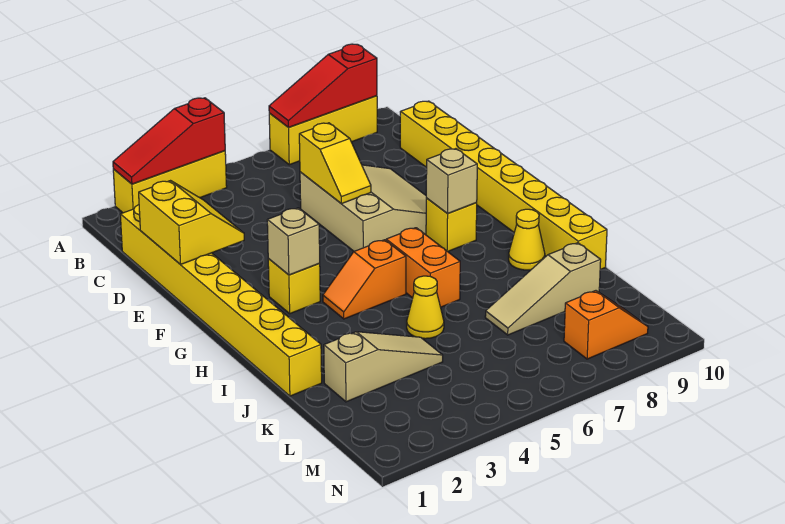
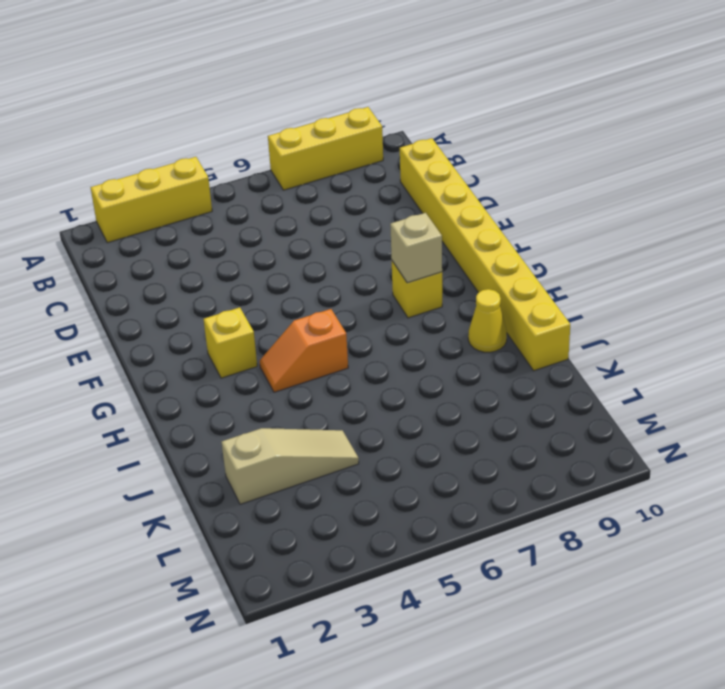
none -> yellow 1x8 brick [120,205,322,396]
none -> tan 3x3 slope [300,165,426,251]
none -> orange 1x2 brick [386,228,460,307]

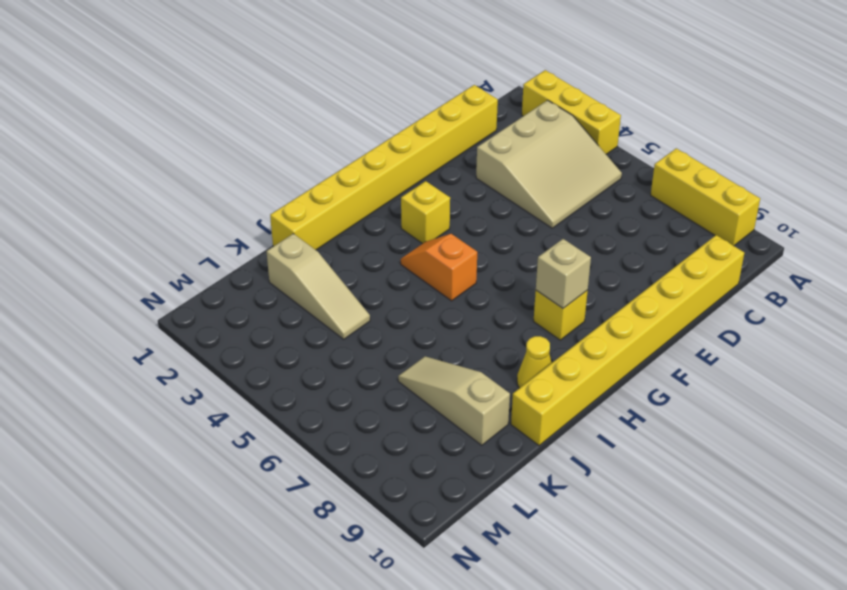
tan 3x3 slope [476,100,622,228] -> tan 3x3 slope moved to [300,165,426,251]
none -> orange 1x2 brick [386,228,460,307]
none -> yellow 1x1 cone [407,276,444,339]
none -> orange 1x2 slope [564,291,648,359]

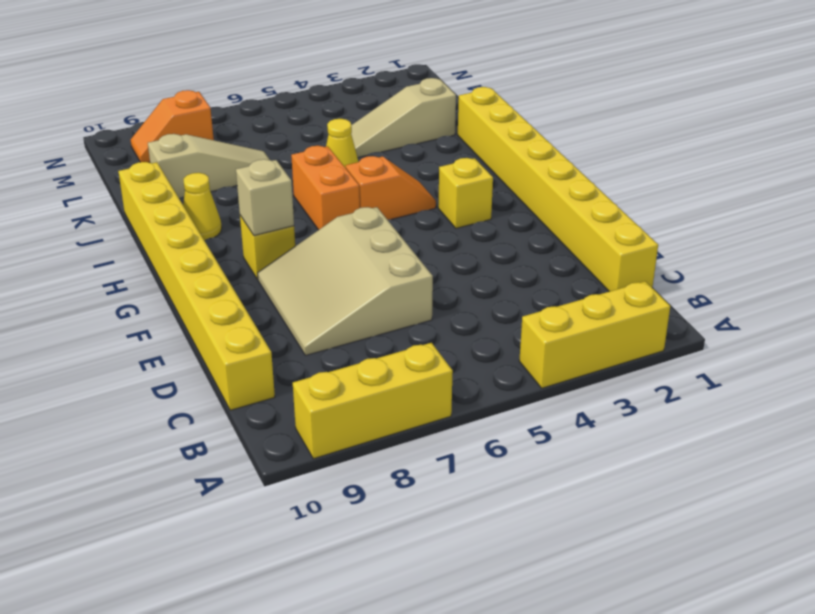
none -> red 1x3 slope [113,98,225,184]
none -> red 1x3 slope [269,44,377,128]
none -> yellow 2x2 slope [139,181,244,265]

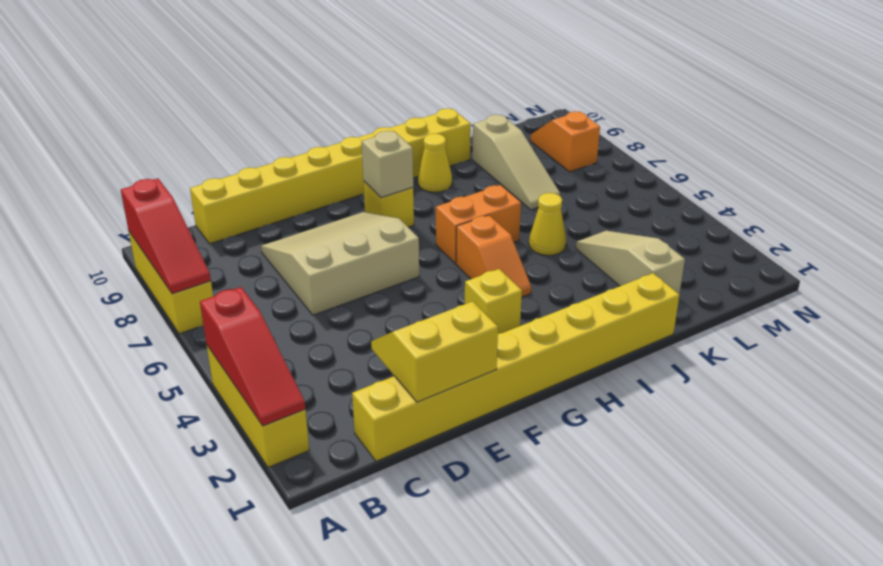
none -> yellow 1x2 slope [299,123,371,204]
none -> tan 1x1 brick [267,208,320,275]

